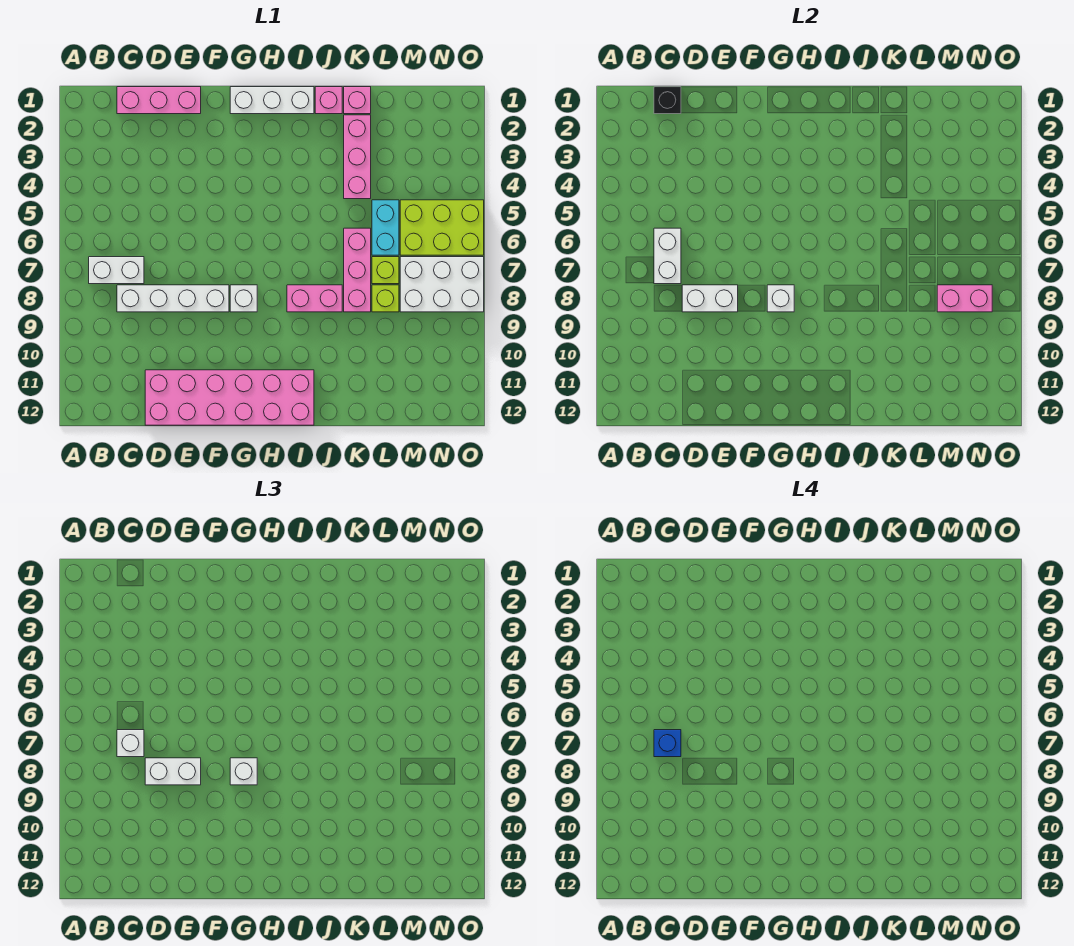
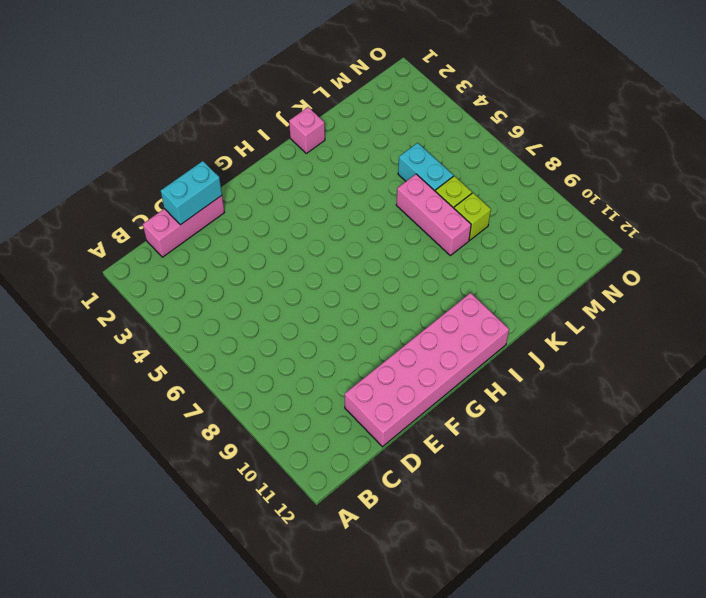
cyan 1x2 brick [161,161,222,225] -> none
none -> white 1x2 brick [89,257,144,284]
none -> white 1x4 brick [117,285,229,312]
none -> white 1x3 brick [230,87,314,114]

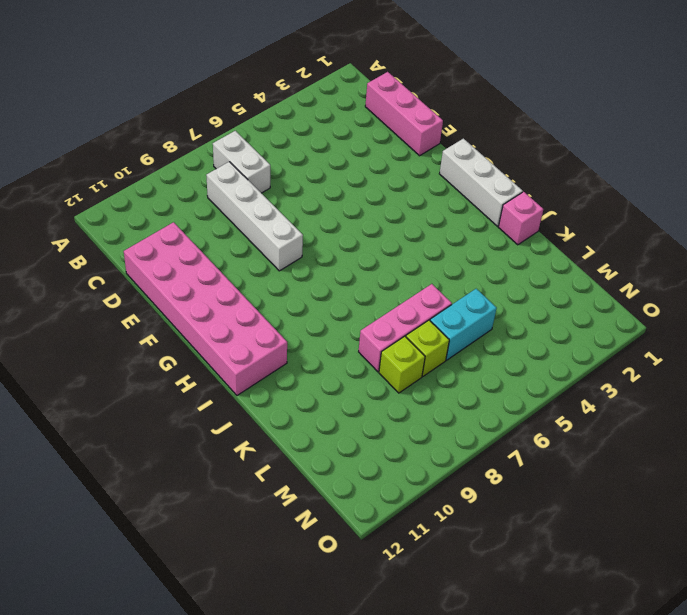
none -> white 1x1 brick [230,285,257,312]
none -> pink 1x2 brick [287,285,342,312]
none -> pink 1x1 brick [344,87,371,114]

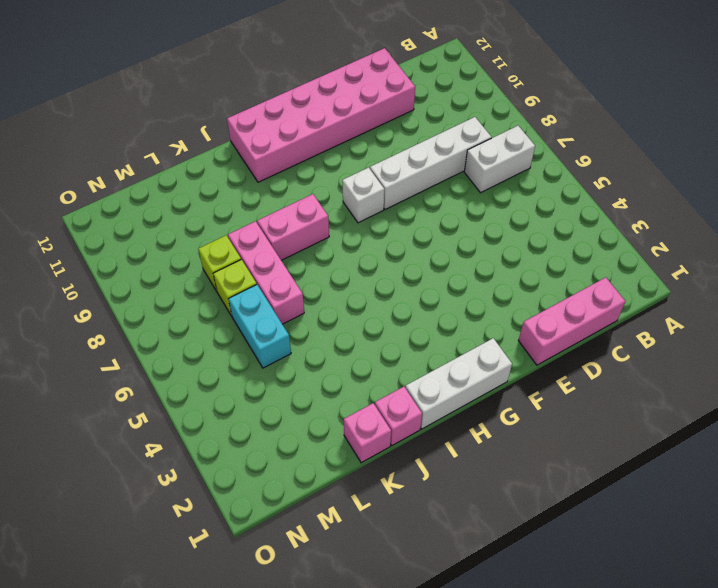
none -> pink 1x3 brick [344,115,371,199]
none -> lime 2x3 brick [400,200,484,255]
none -> white 2x3 brick [400,257,484,312]

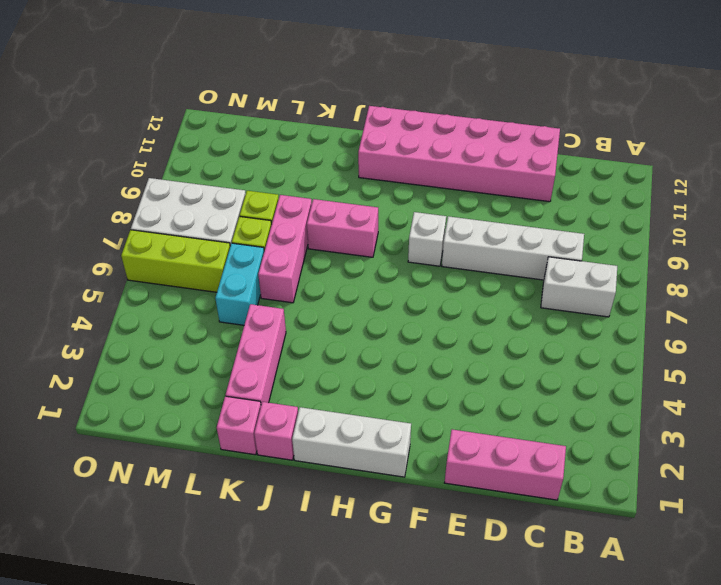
lime 1x3 brick [121,230,230,292] -> lime 2x3 brick [400,200,484,255]
none -> black 1x1 brick [654,87,681,114]
none -> white 1x2 brick [654,228,681,284]
none -> white 1x2 brick [682,285,738,312]

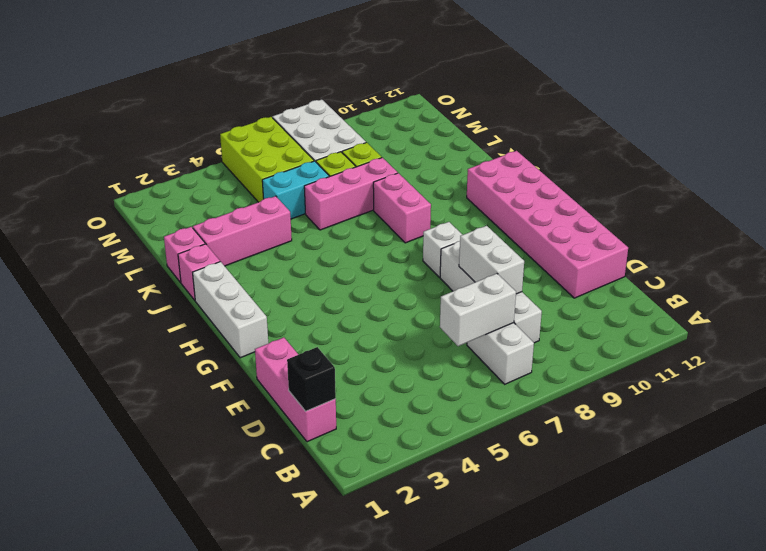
none -> white 1x1 brick [767,285,794,312]
none -> pink 1x2 brick [937,285,992,312]
none -> white 1x1 brick [117,730,144,757]

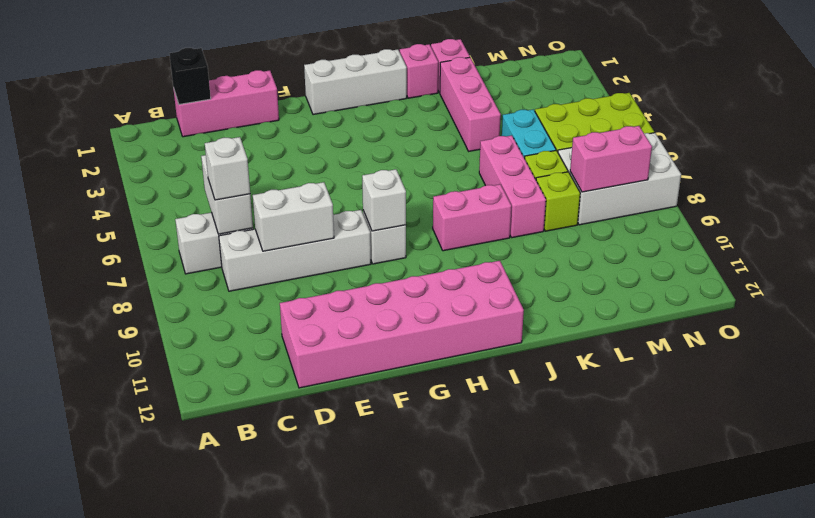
none -> white 1x2 brick [145,758,201,785]
none -> white 1x1 brick [230,758,257,785]
none -> blue 1x1 brick [654,730,681,757]

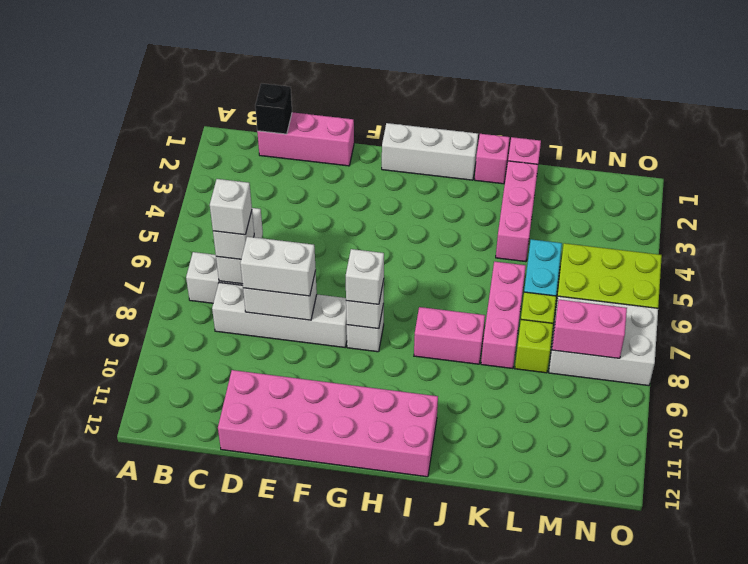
white 1x1 brick [210,179,252,235] -> blue 1x1 brick [654,730,681,757]

